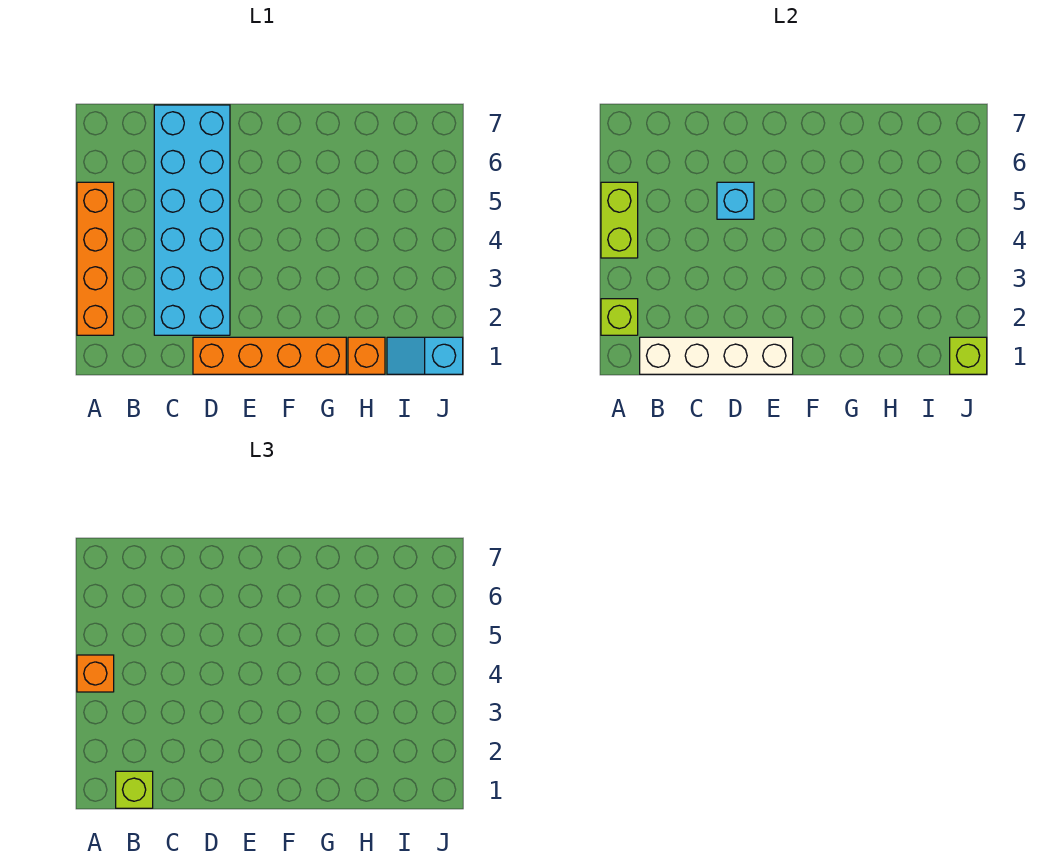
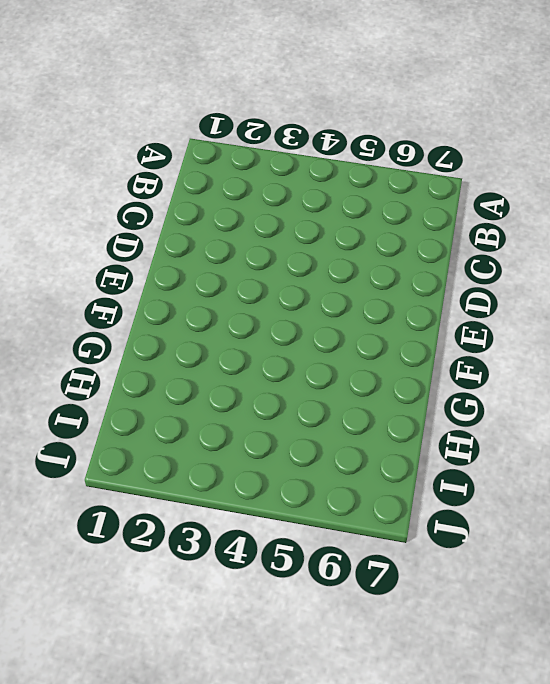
none -> orange 1x4 brick [77,182,114,335]
none -> cyan 2x6 brick [154,105,230,335]
none -> orange 1x4 brick [193,337,346,374]

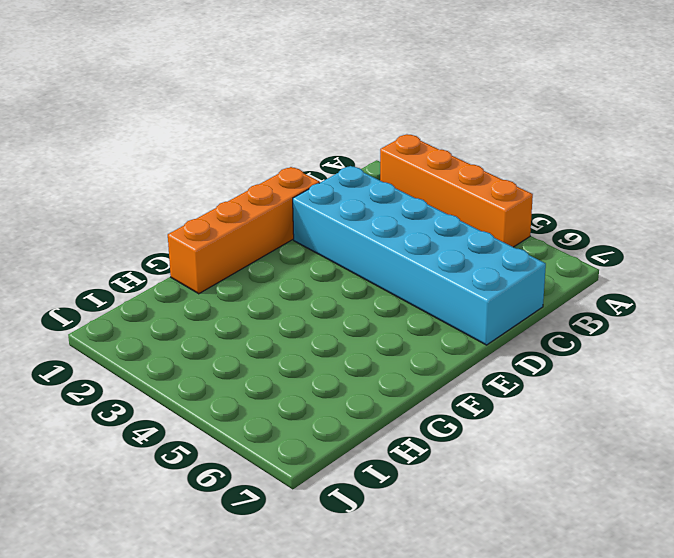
none -> orange 1x1 brick [348,337,385,374]
none -> cyan 1x2 slope [387,337,463,374]
none -> lime 1x1 brick [601,299,638,335]

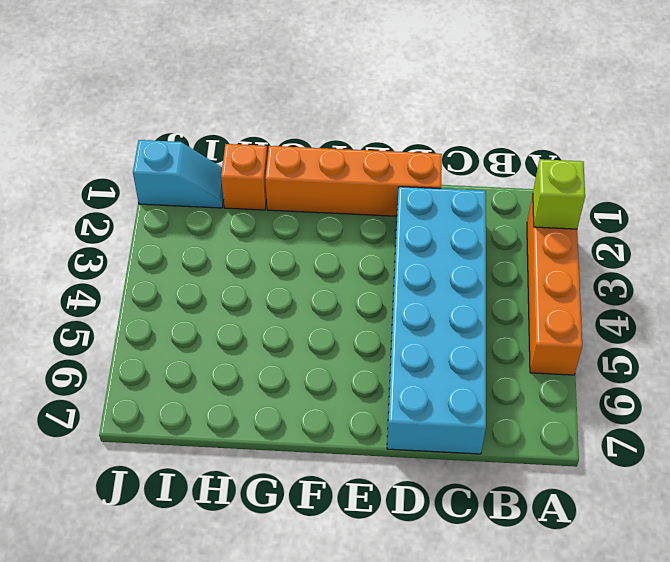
none -> lime 1x2 brick [601,182,638,258]
none -> white 1x4 brick [640,337,793,374]
none -> cyan 1x1 brick [717,182,754,219]

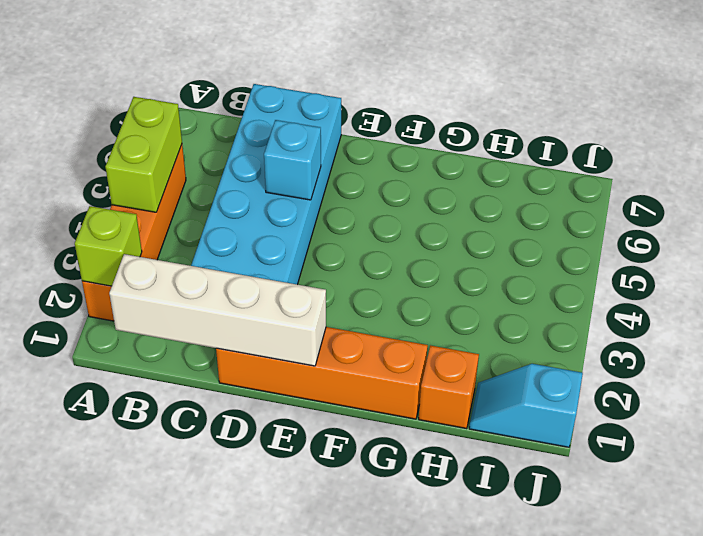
none -> lime 1x1 brick [950,337,987,374]
none -> orange 1x1 brick [77,655,114,692]
none -> lime 1x1 brick [116,771,153,808]

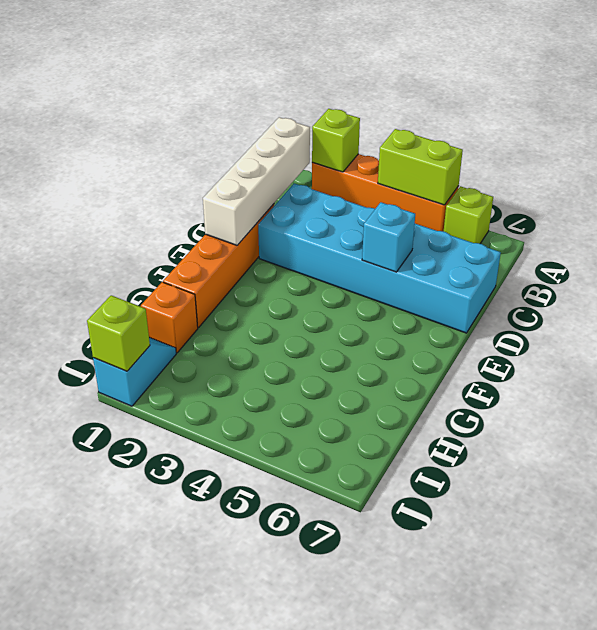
lime 1x1 brick [444,186,493,244] -> lime 1x1 brick moved to [116,771,153,808]
none -> orange 1x1 brick [77,655,114,692]

